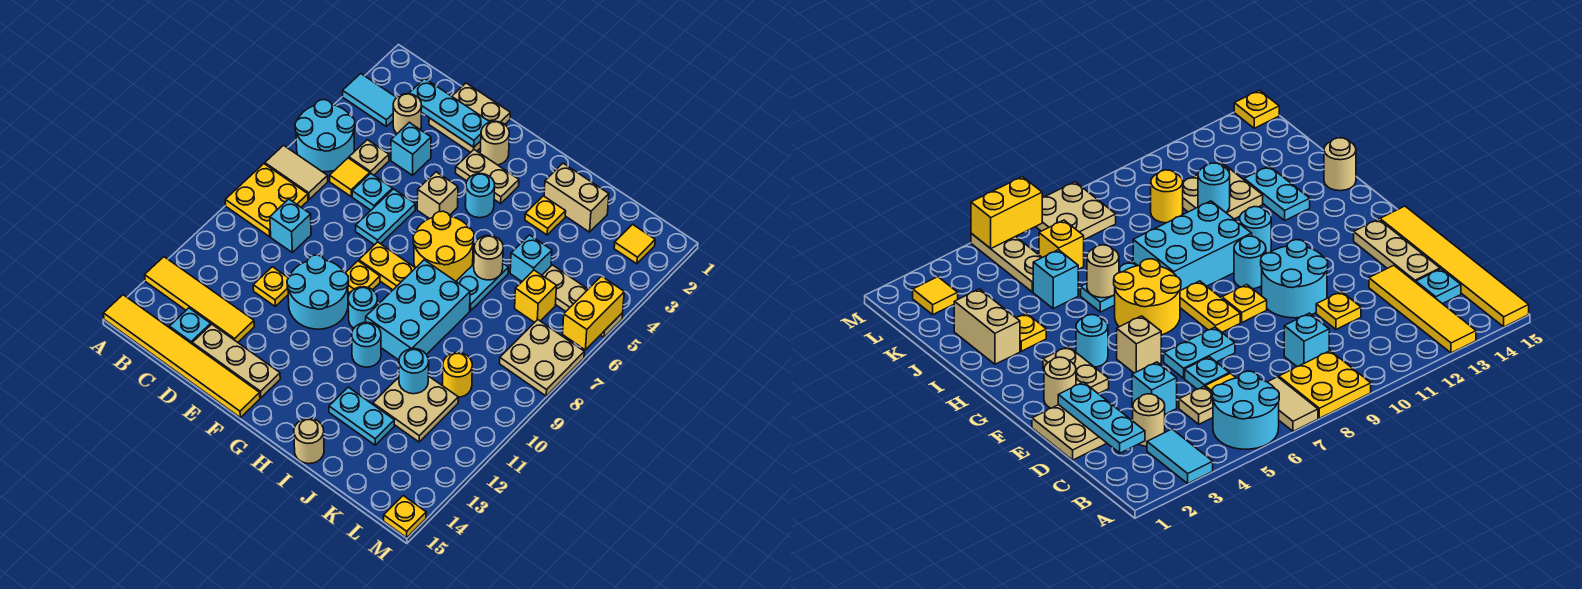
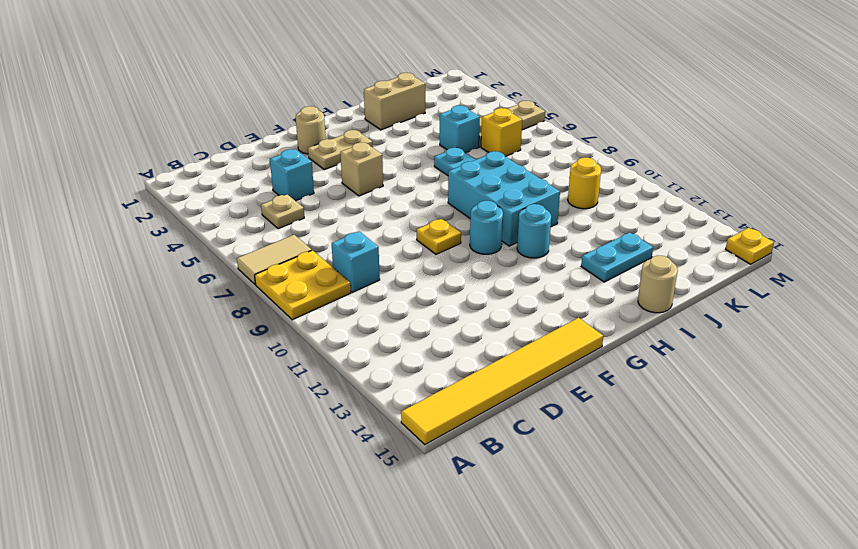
none -> cyan 1x2 tile [343,74,397,126]
none -> cyan 2x2 round brick [295,100,355,172]
none -> yellow 1x4 tile [145,257,254,342]
none -> tan 1x1 round brick [393,94,422,134]

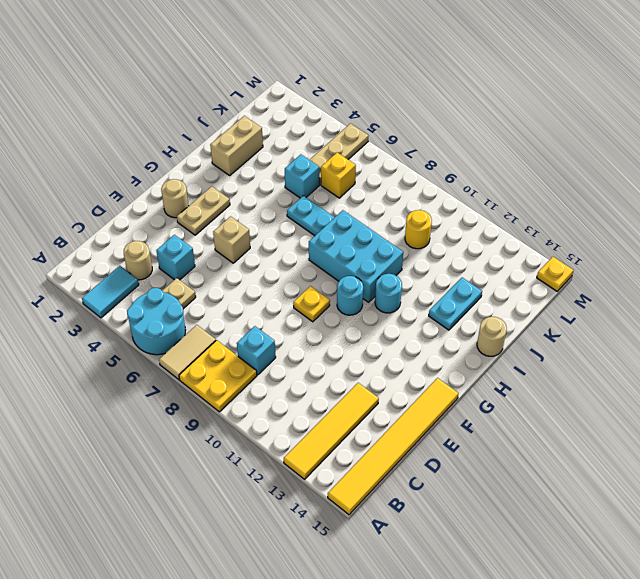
none -> yellow 1x1 tile [330,158,370,196]
none -> cyan 1x1 plate [169,308,211,344]
none -> tan 2x2 plate [429,83,510,152]
none -> cyan 1x1 plate [352,173,392,210]

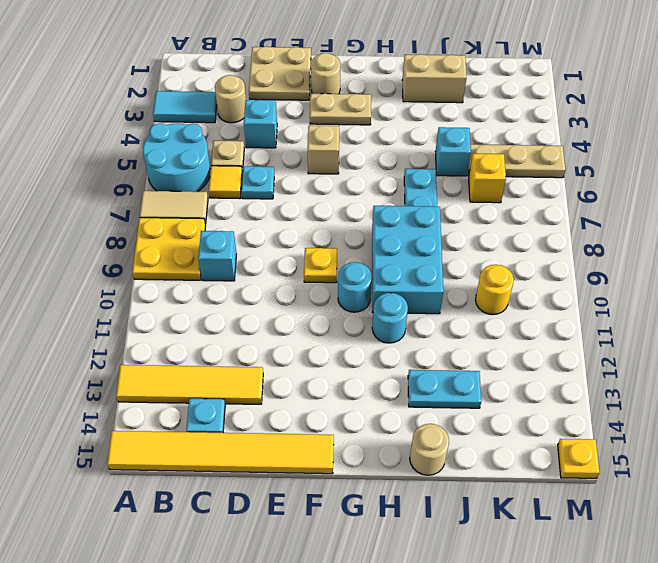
none -> yellow 1x1 plate [253,267,288,306]
none -> tan 1x3 plate [192,324,280,398]
none -> cyan 1x2 plate [356,189,415,245]
none -> cyan 2x2 round brick [287,255,349,329]

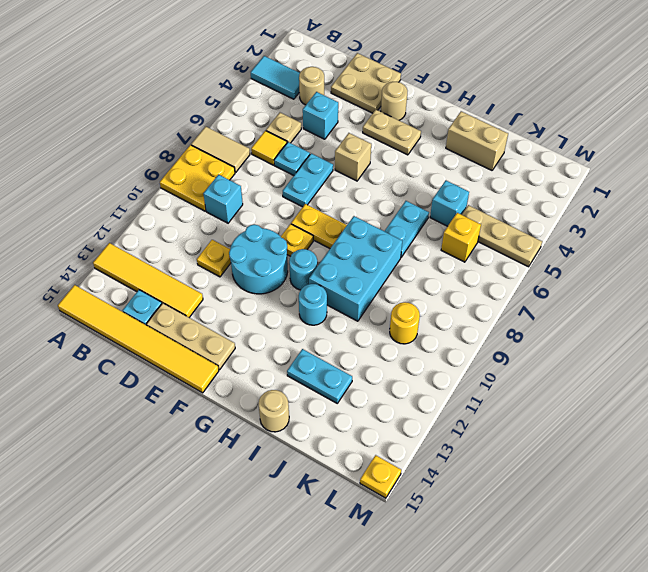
none -> cyan 2x2 round brick [295,100,355,172]
none -> cyan 1x1 round brick [465,174,495,218]
none -> yellow 2x2 round brick [413,211,474,281]
none -> yellow 1x1 plate [525,196,566,235]

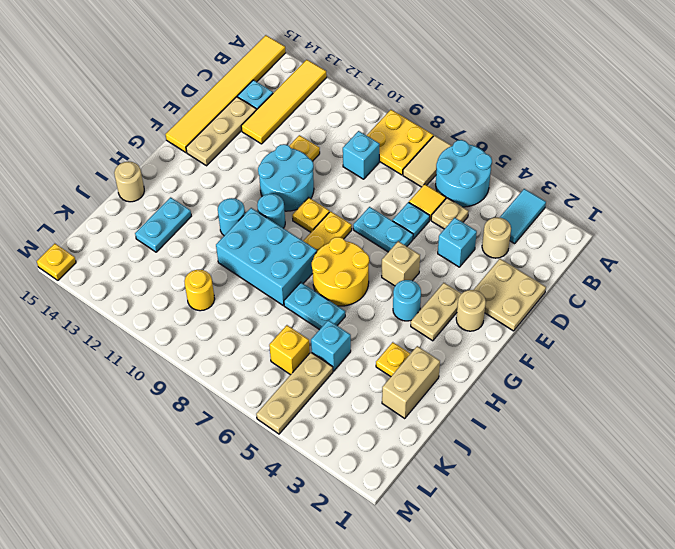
none -> tan 2x2 plate [373,376,458,442]
none -> yellow 1x1 tile [614,224,655,264]
none -> tan 2x2 plate [500,320,584,396]
none -> cyan 1x3 plate [409,79,489,147]

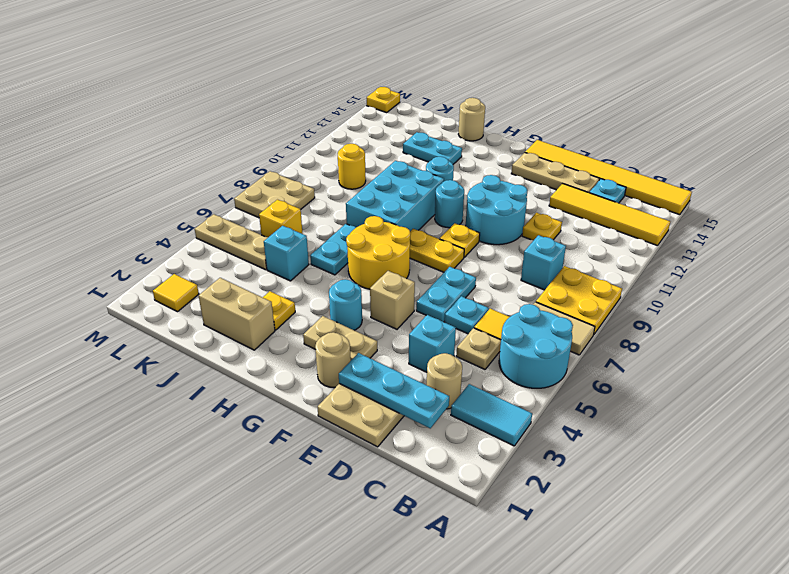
none -> tan 2x2 plate [373,376,458,442]
none -> tan 1x1 round brick [474,236,503,280]
none -> cyan 1x1 round brick [399,349,429,394]
none -> yellow 1x2 brick [563,276,624,350]

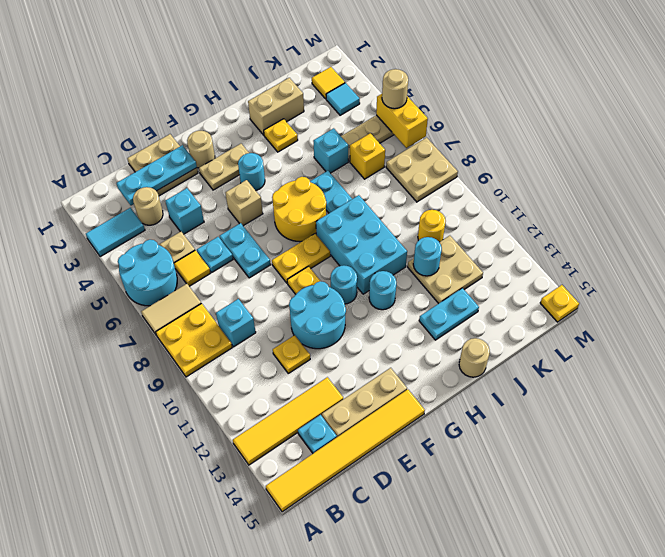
cyan 1x1 tile [326,83,360,115] -> none
tan 1x1 round brick [382,69,408,109] -> tan 1x1 round brick moved to [474,236,503,280]

